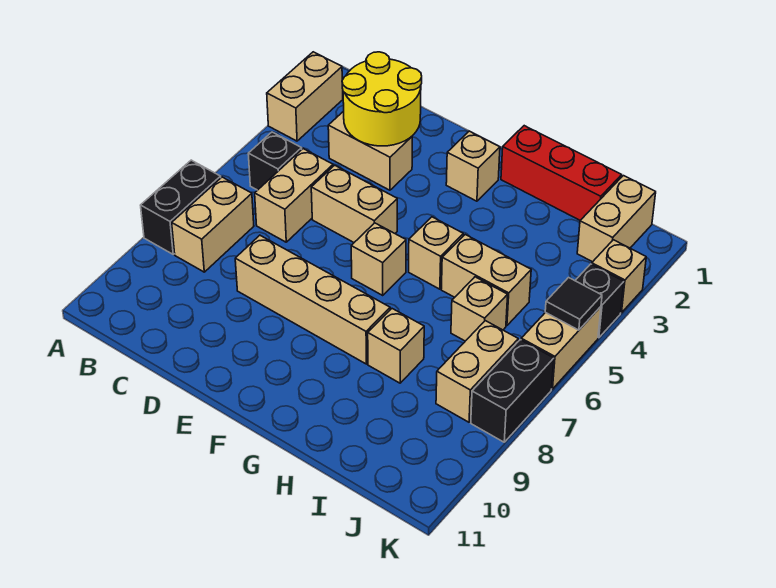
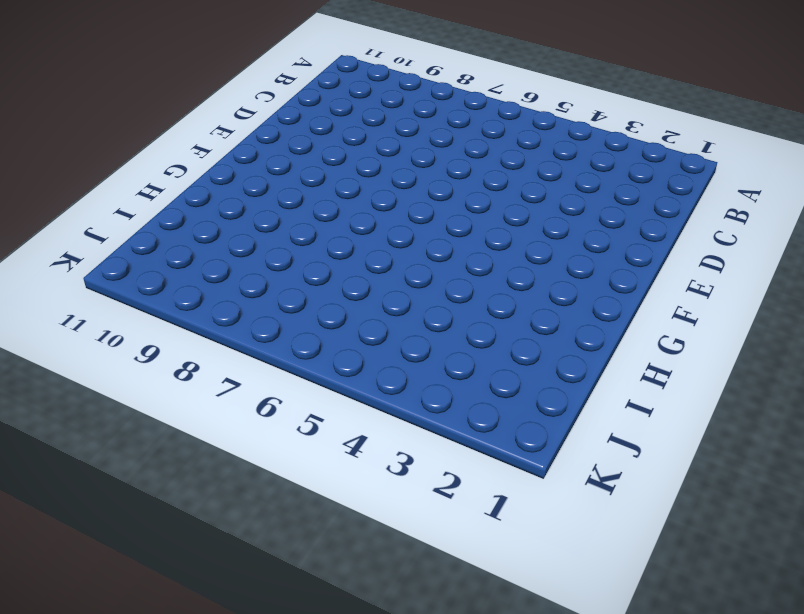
none -> tan 1x2 brick [267,52,343,141]
none -> black 1x2 brick [141,160,221,254]
none -> black 1x1 brick [248,132,302,190]

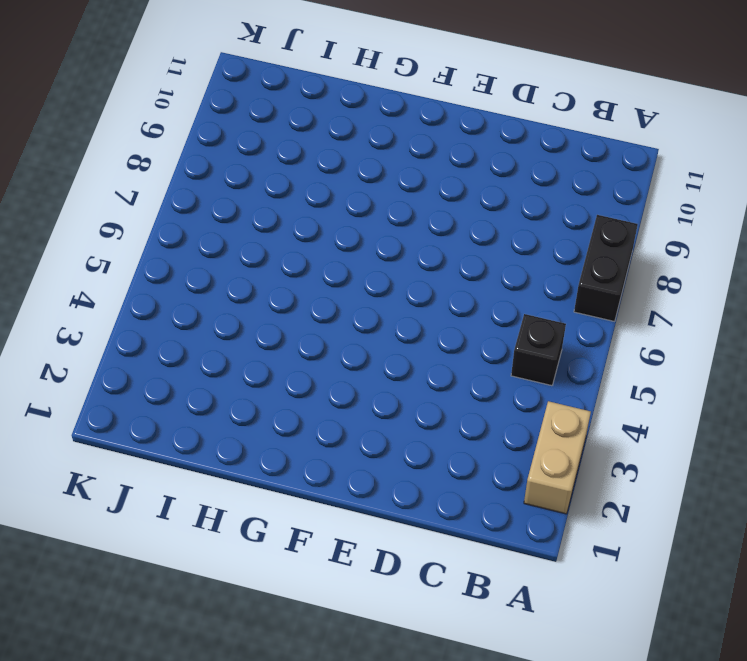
none -> tan 1x2 brick [172,177,254,272]
none -> tan 1x2 brick [328,111,412,190]
none -> tan 1x2 brick [255,149,333,242]

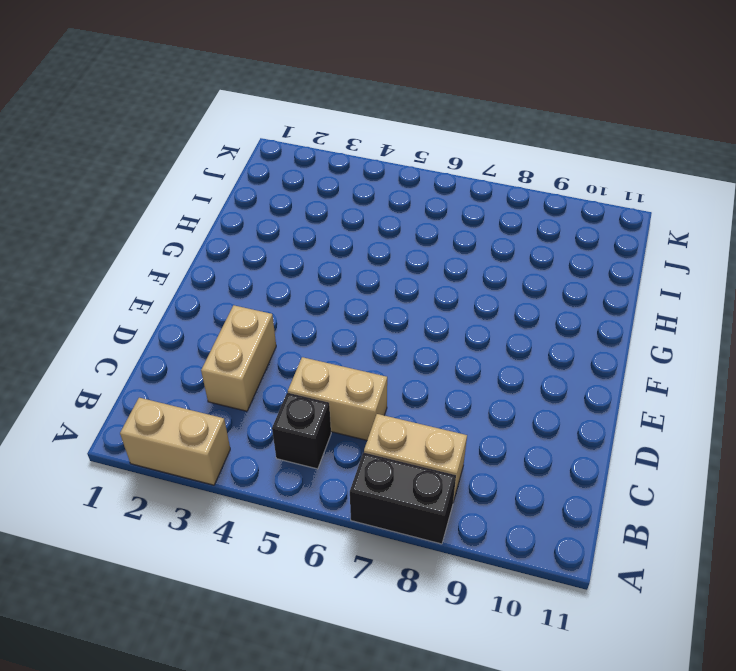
none -> tan 1x2 brick [311,165,397,242]
none -> tan 1x4 brick [235,235,390,364]
none -> tan 1x1 brick [446,131,500,201]

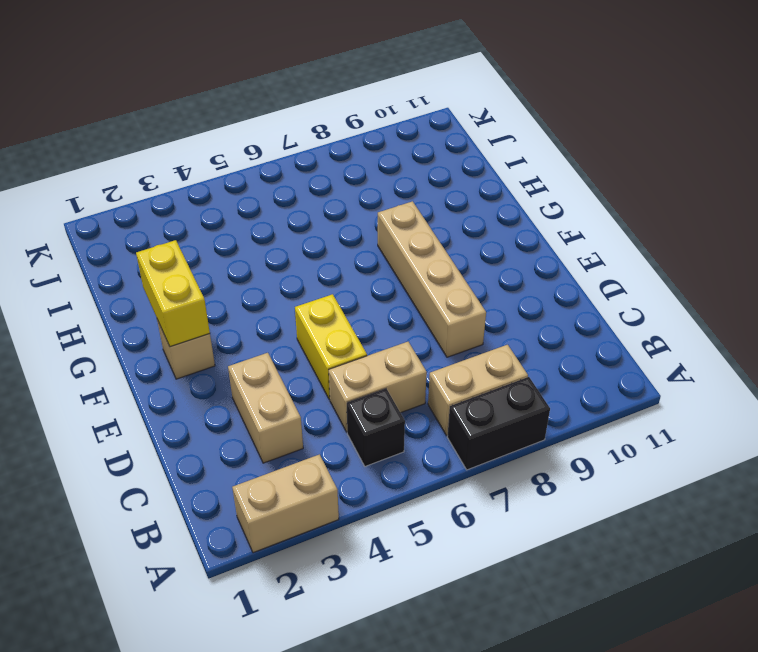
yellow 1x2 brick [295,294,367,400] -> tan 1x2 brick [311,165,397,242]
yellow 1x2 brick [136,240,210,347] -> none
none -> tan 1x1 brick [351,223,406,295]
none -> red 1x3 brick [501,126,622,220]
none -> tan 1x1 brick [409,217,463,289]

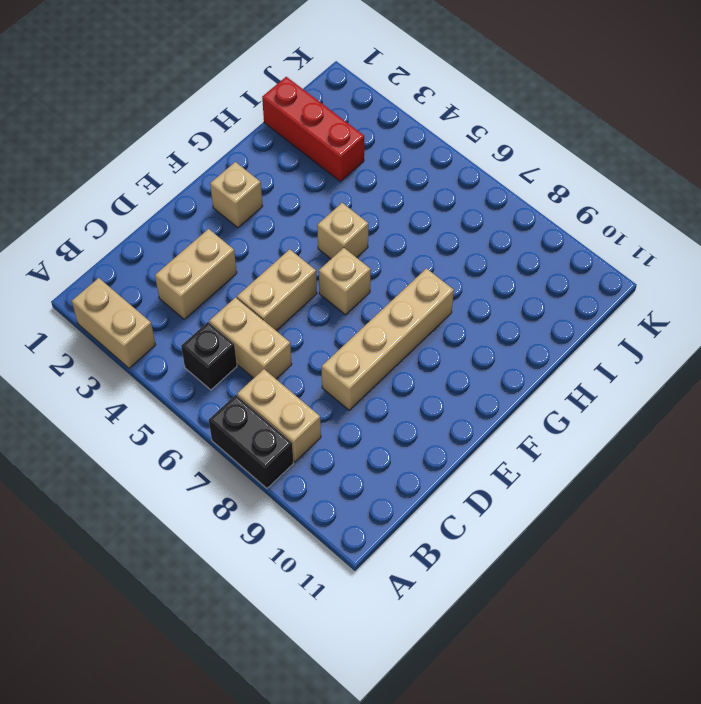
red 1x3 brick [262,77,364,182] -> red 1x3 brick turned to [501,126,622,220]
none -> tan 1x2 brick [441,235,531,326]
none -> tan 1x1 brick [368,309,424,383]
none -> tan 1x1 brick [451,277,508,341]

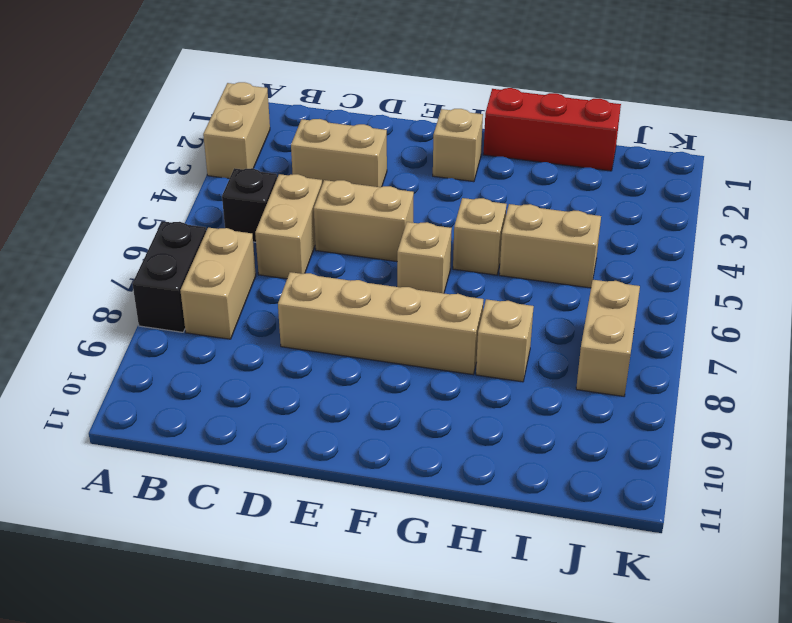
none -> tan 1x1 brick [451,277,508,341]
none -> tan 1x2 brick [577,176,656,262]
none -> tan 1x1 brick [592,240,646,313]

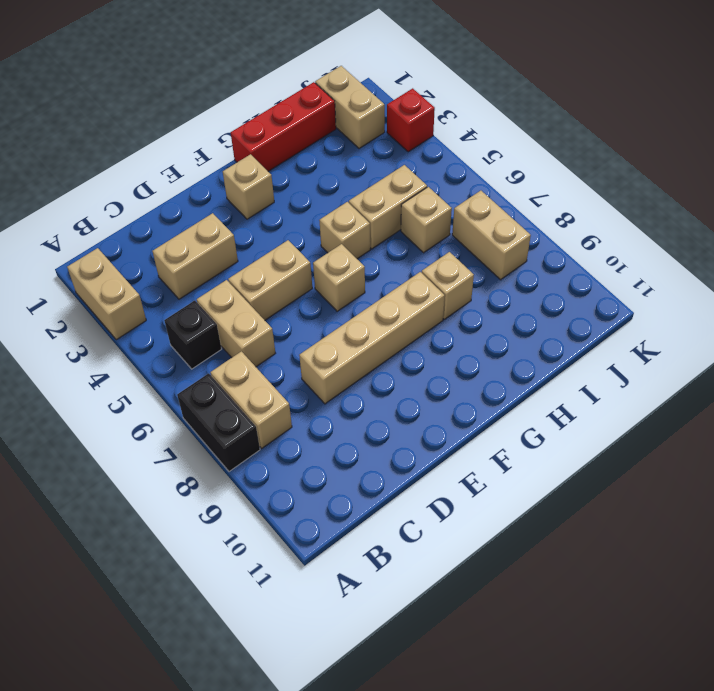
red 1x1 brick [387,88,435,152] -> tan 1x1 brick [592,240,646,313]
none -> black 1x1 brick [575,264,624,338]
none -> tan 1x2 brick [521,307,601,389]
none -> black 1x2 brick [471,340,554,442]

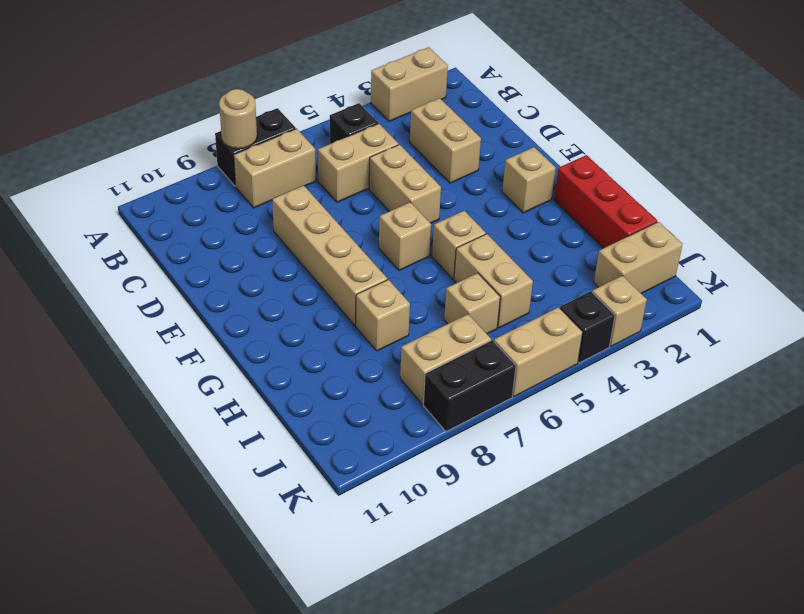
tan 1x1 round brick [219,89,257,149] -> none
none -> yellow 2x2 round brick [342,52,422,146]
none -> black 1x1 tile [545,278,602,330]

